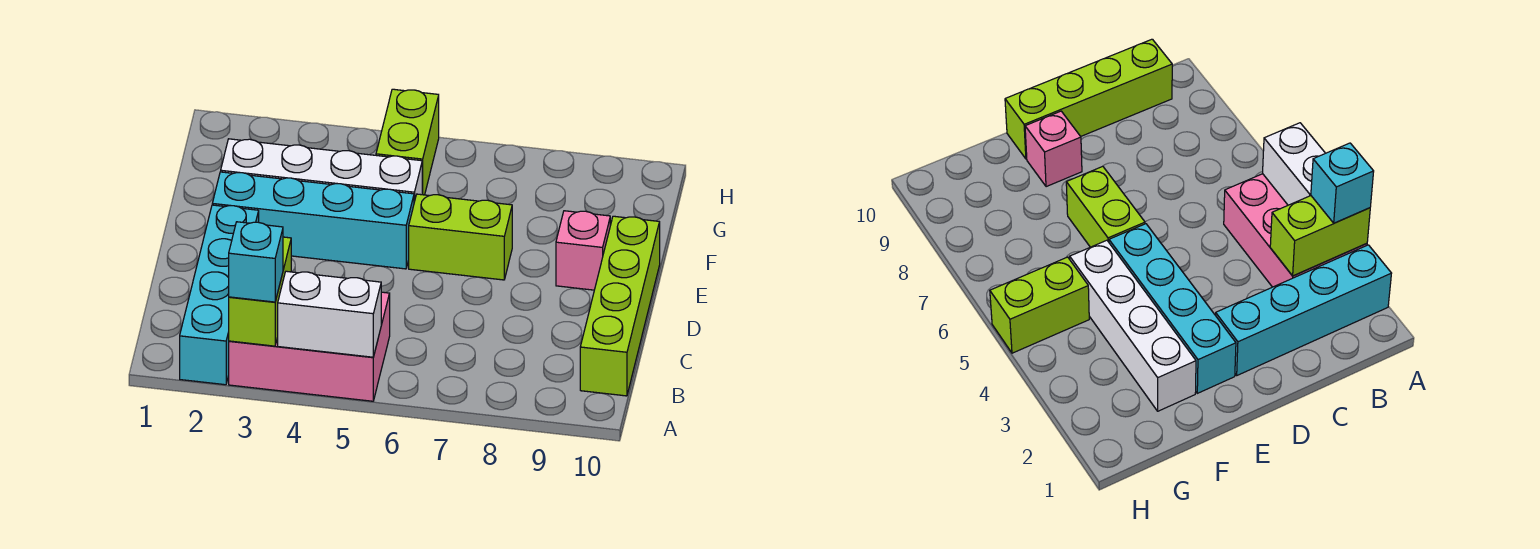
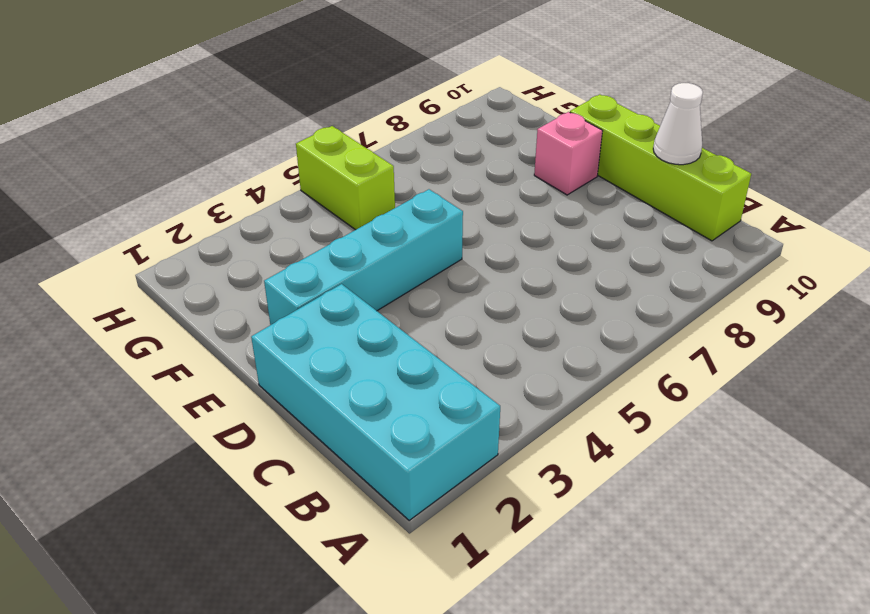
cyan 2x4 brick [251,284,500,520] -> cyan 1x4 brick [180,205,259,385]
white 1x1 cone [653,83,703,165] -> none
none -> pink 2x3 brick [229,292,390,401]
none -> lime 1x2 brick [409,194,512,280]

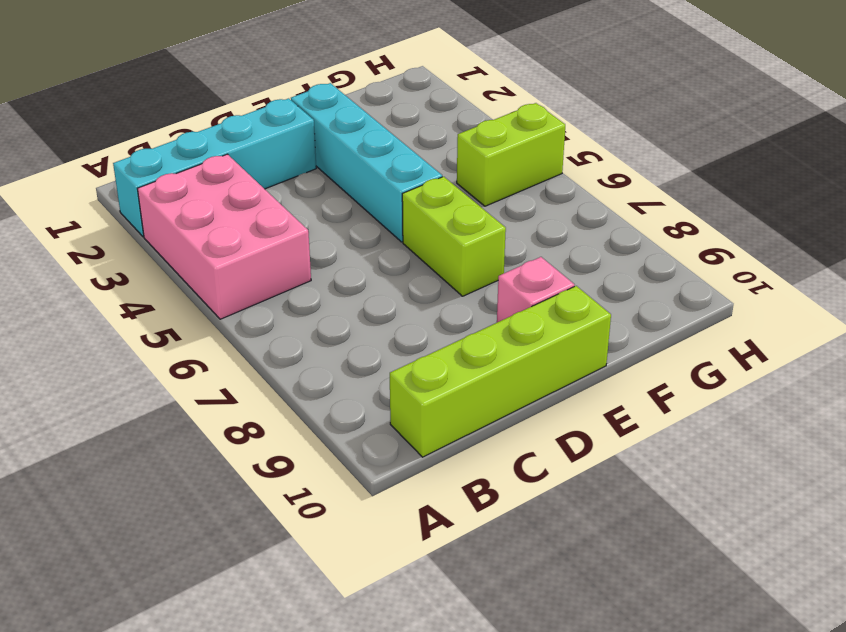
none -> white 1x4 brick [221,139,422,202]
none -> lime 1x2 brick [229,237,291,346]

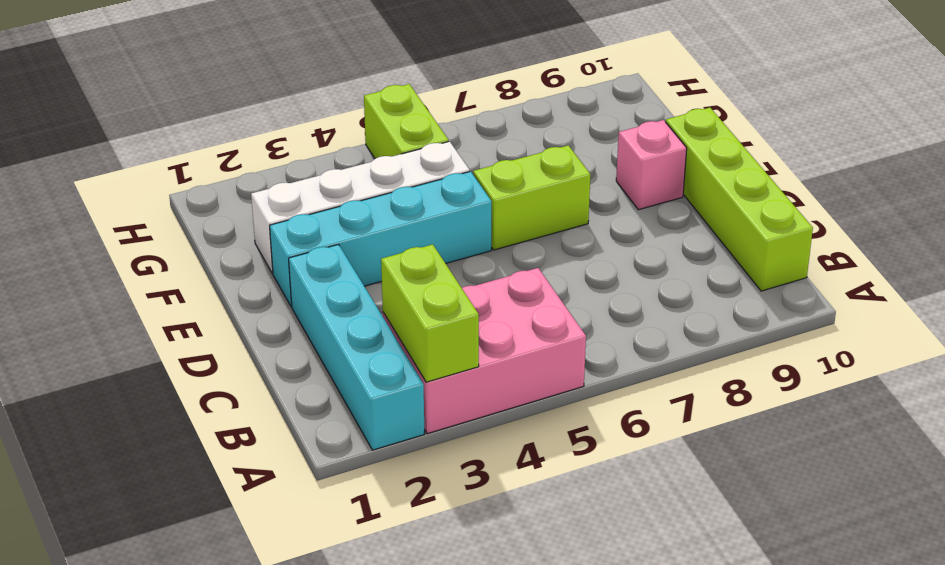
none -> white 1x2 brick [278,271,381,357]
none -> cyan 1x1 brick [229,222,283,302]

